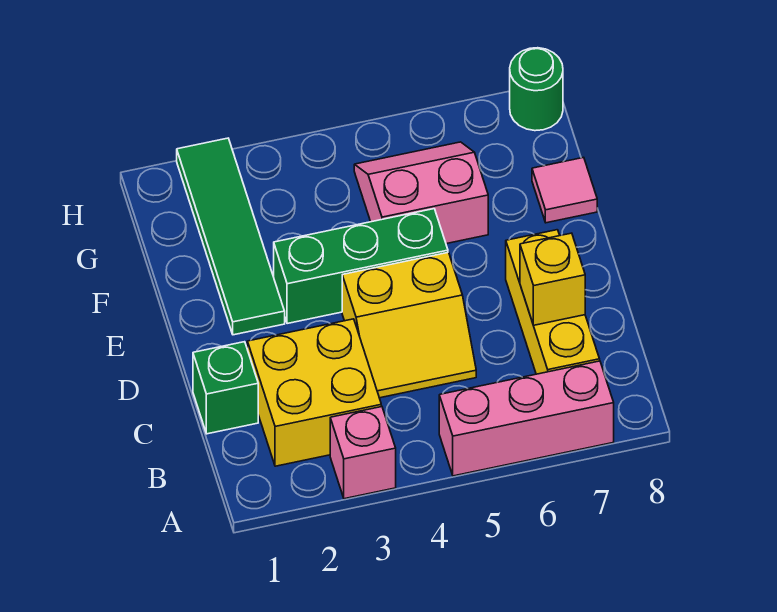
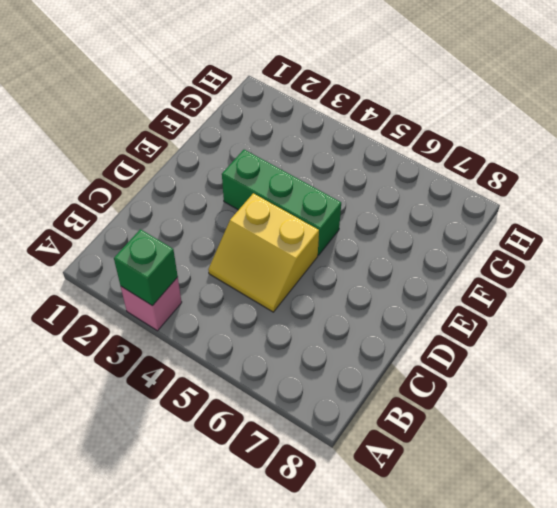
green 1x1 brick [114,229,178,306] -> green 1x1 brick moved to [193,342,258,434]
none -> pink 1x3 brick [439,361,614,476]
none -> yellow 2x2 brick [247,319,381,466]
none -> yellow 1x3 brick [506,230,600,374]

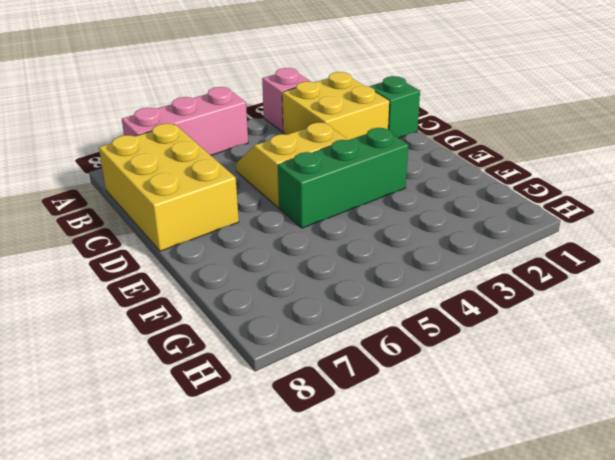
yellow 2x3 brick [99,124,239,251] -> yellow 1x3 brick [506,230,600,374]
none -> green 1x4 tile [177,138,285,335]
none -> pink 2x2 slope [354,142,488,244]
none -> pink 1x1 tile [532,157,597,223]

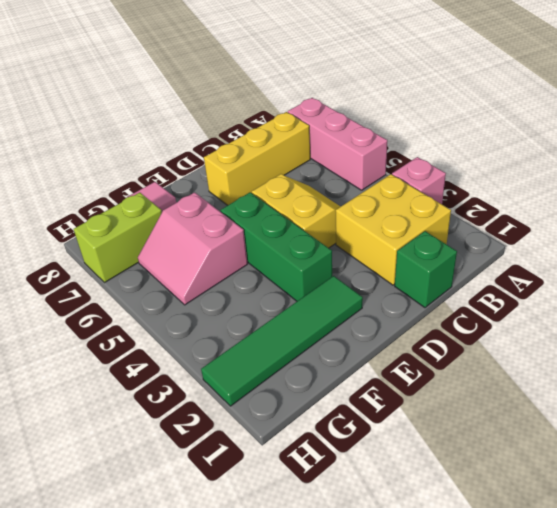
lime 1x2 brick [74,193,162,283] -> none
none -> green 1x1 round brick [510,48,563,131]
none -> yellow 1x1 brick [520,233,585,325]

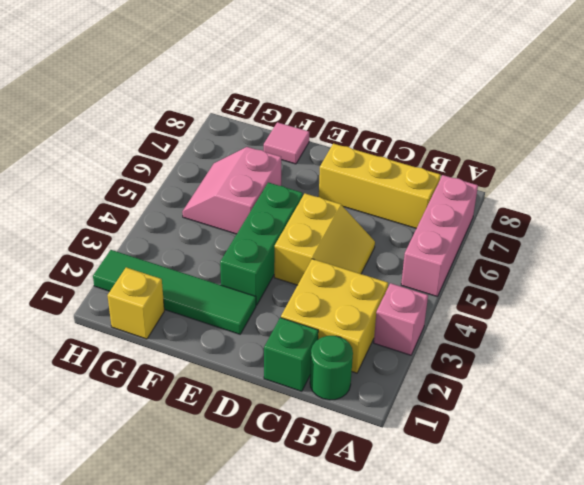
green 1x1 round brick [310,336,353,400] -> green 1x1 round brick moved to [510,48,563,131]
yellow 1x1 brick [107,267,164,339] -> yellow 1x1 brick moved to [520,233,585,325]

